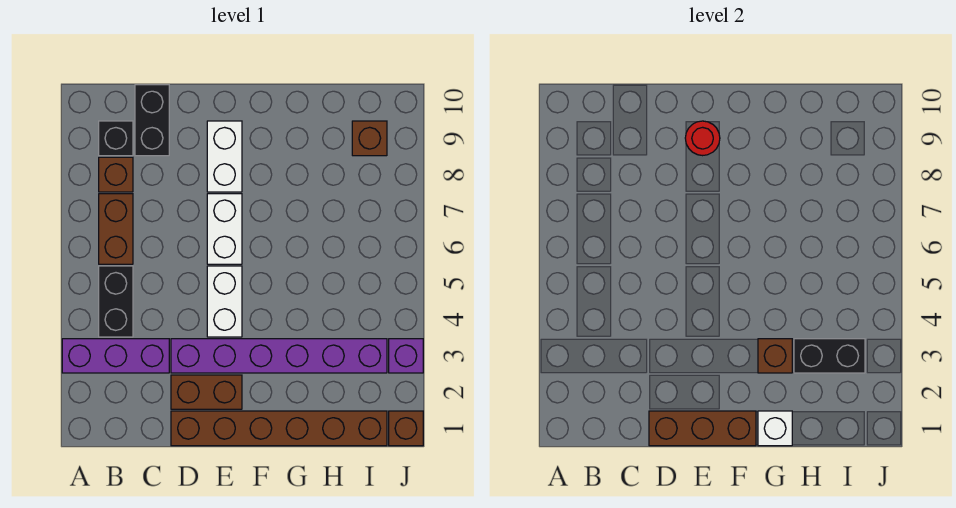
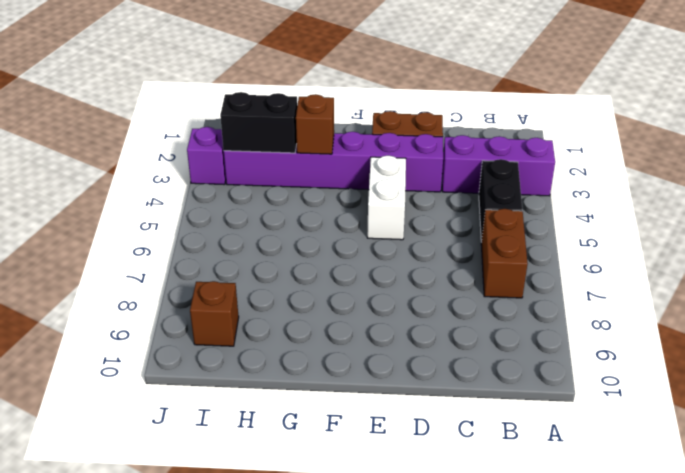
none -> brown 1x1 brick [99,157,133,192]
none -> black 1x1 brick [99,121,133,156]
none -> black 1x2 brick [135,85,169,156]

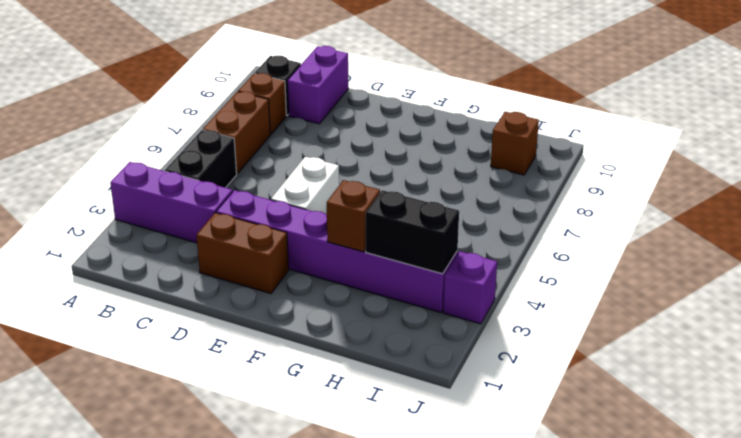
purple 1x2 brick [287,46,348,124] -> black 1x2 brick [135,85,169,156]
none -> brown 1x6 brick [171,411,387,446]
none -> white 1x2 brick [207,194,242,264]
none -> white 1x2 brick [207,121,242,192]

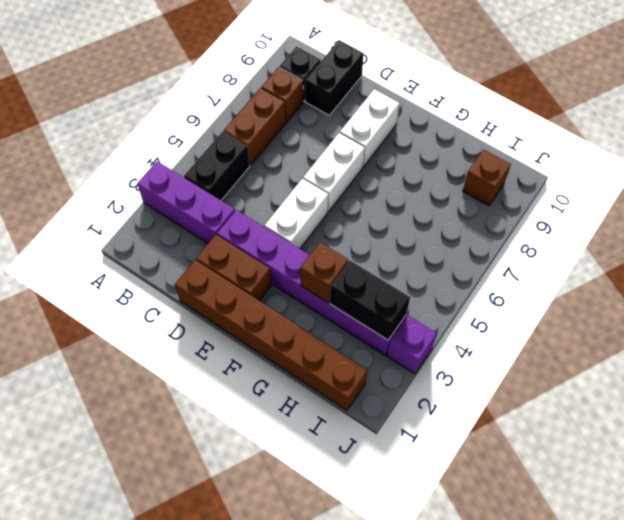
none -> brown 1x1 brick [389,411,423,446]
none -> brown 1x3 brick [649,411,756,446]
none -> red 1x1 round brick [685,121,720,156]

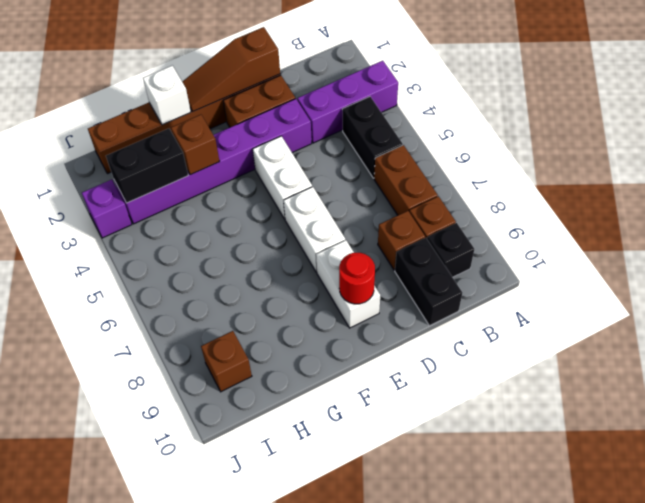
brown 1x1 brick [378,211,425,270] -> brown 1x1 brick moved to [389,411,423,446]
brown 1x3 slope [182,27,280,112] -> brown 1x3 brick [649,411,756,446]

